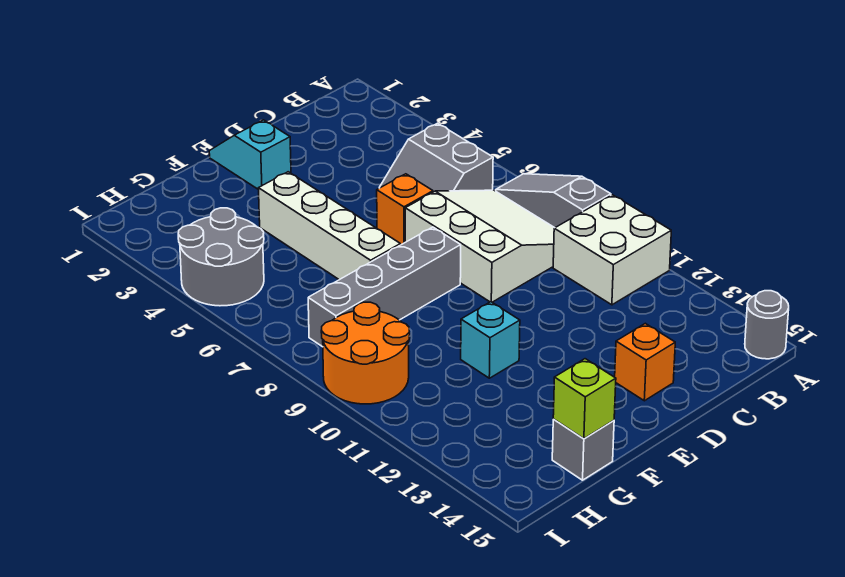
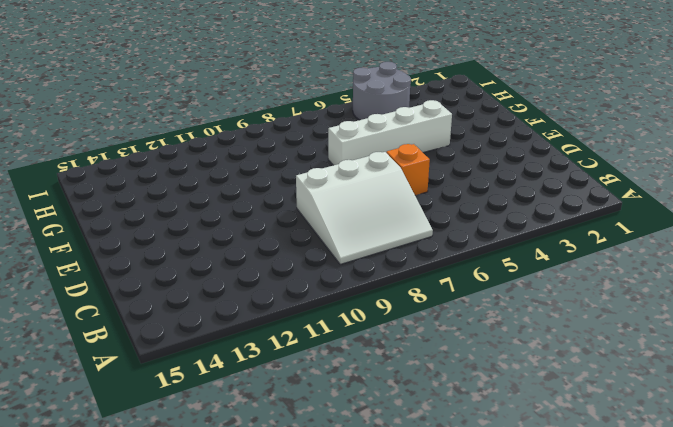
none -> grey 1x3 slope [496,174,611,228]
none -> white 2x2 brick [553,195,671,305]
none -> grey 1x1 round brick [745,291,789,359]

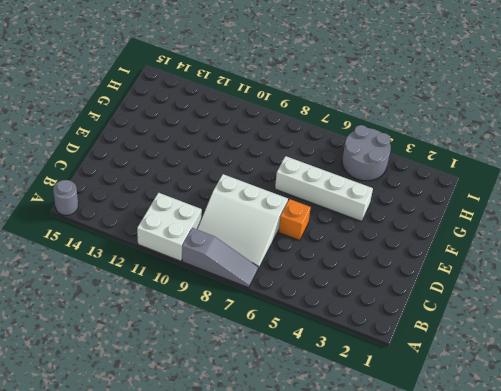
none -> grey 2x2 slope [379,123,493,192]
none -> orange 1x1 brick [615,323,675,401]
none -> cyan 1x2 slope [209,120,291,190]

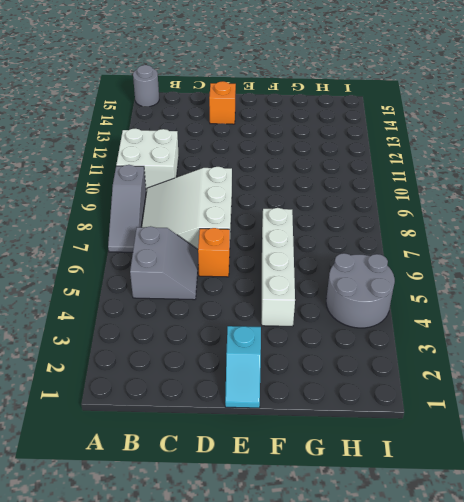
none -> grey 1x4 brick [308,227,461,347]
none -> cyan 1x1 brick [461,302,520,378]
none -> grey 1x1 brick [552,420,614,480]

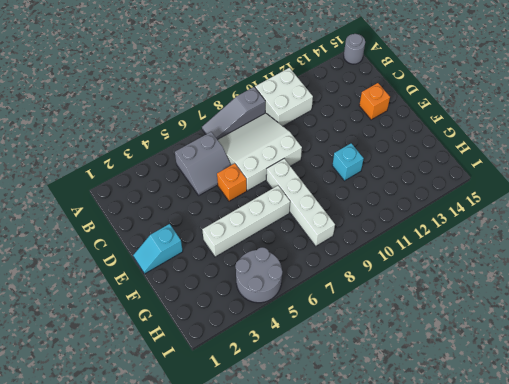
white 1x4 brick [266,159,335,246] -> grey 1x4 brick [308,227,461,347]
none -> grey 1x1 brick [552,420,614,480]
none -> orange 2x2 round brick [321,302,410,404]
none -> lime 1x1 brick [553,359,616,439]

